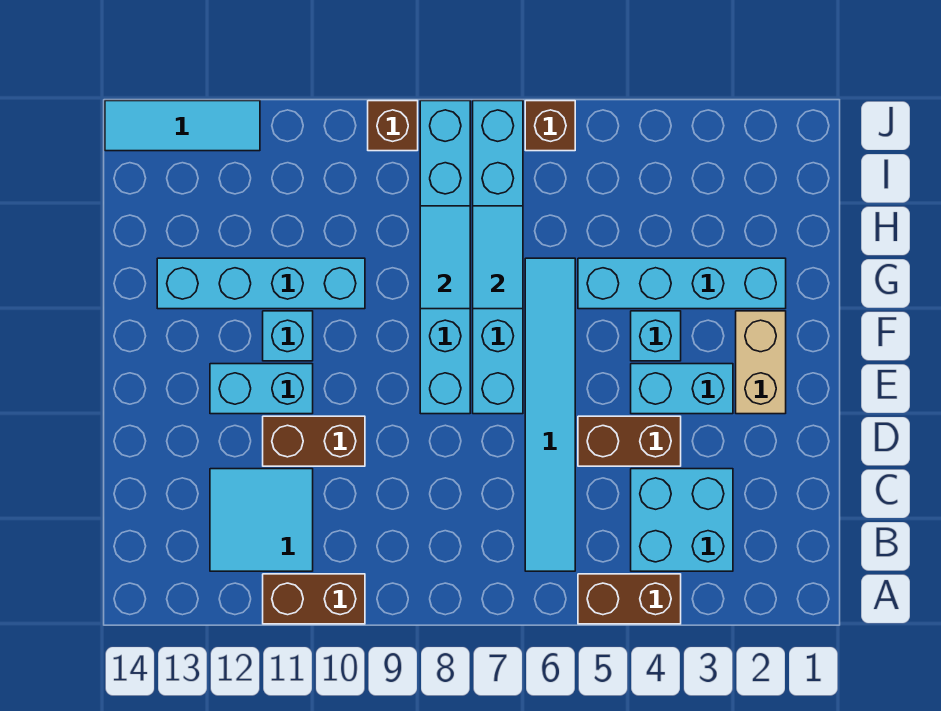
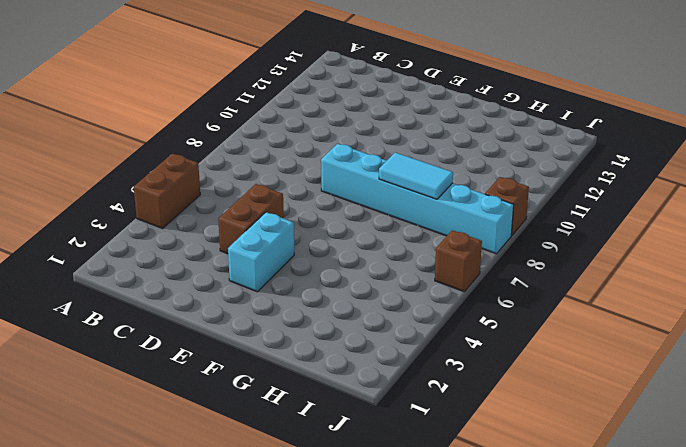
none -> brown 1x2 brick [263,574,365,624]
none -> cyan 2x2 brick [631,469,733,571]
none -> cyan 1x6 tile [525,258,575,571]

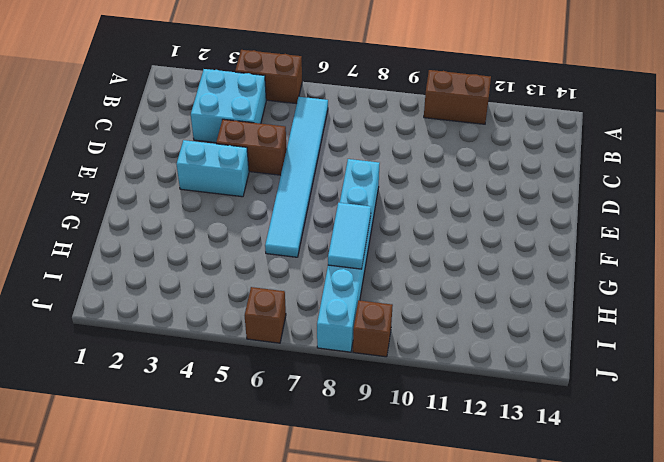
none -> cyan 2x2 tile [210,469,313,571]
none -> brown 1x2 brick [263,416,365,466]
none -> tan 1x2 brick [736,311,786,414]

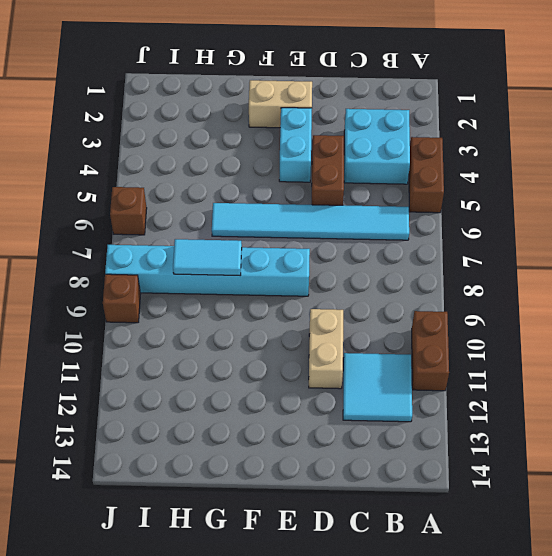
tan 1x2 brick [309,309,343,389] -> brown 1x2 brick [263,416,365,466]
none -> cyan 1x6 brick [473,101,523,414]
none -> cyan 1x2 brick [210,364,313,414]
none -> cyan 1x1 brick [631,311,681,361]

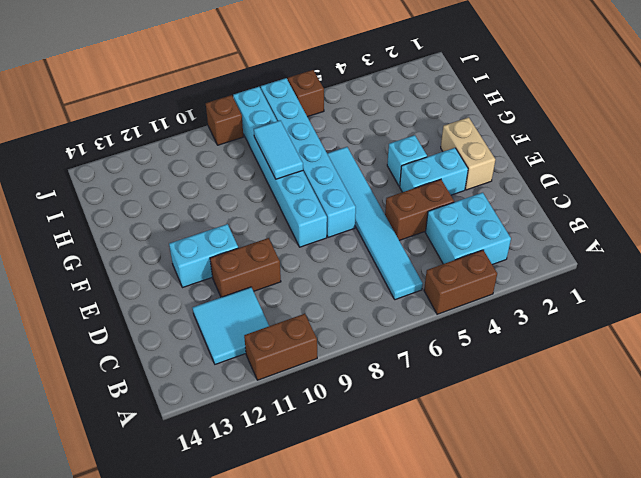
none -> cyan 1x1 brick [263,311,313,361]
none -> cyan 1x4 brick [578,258,786,309]
none -> cyan 1x4 brick [157,258,365,309]

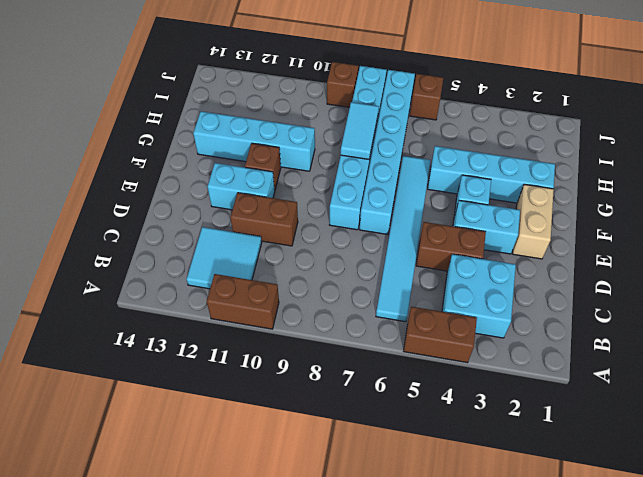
brown 1x1 brick [245,143,281,190] -> cyan 1x1 brick [263,311,313,361]
none -> cyan 1x3 tile [105,101,260,151]
none -> cyan 1x2 tile [473,206,523,309]

